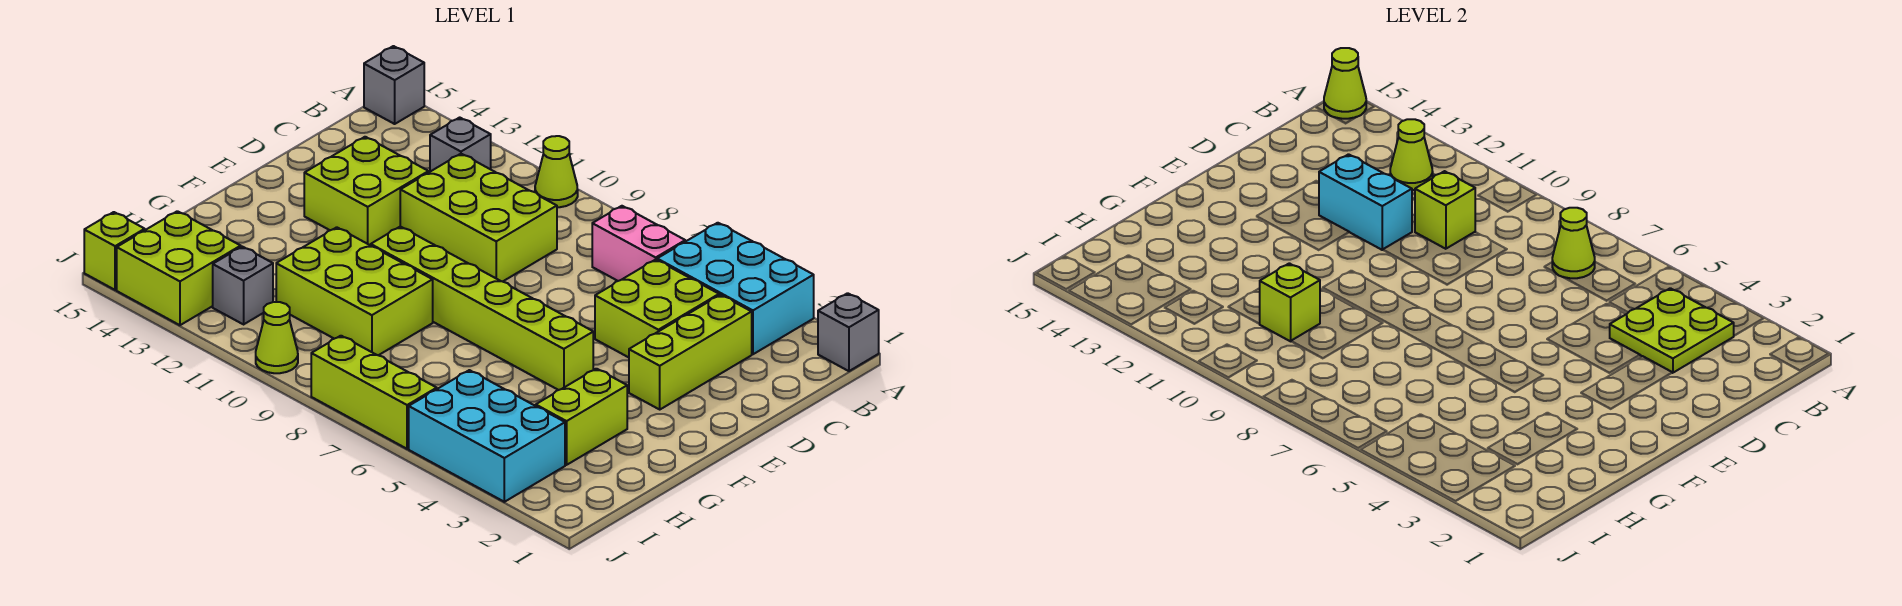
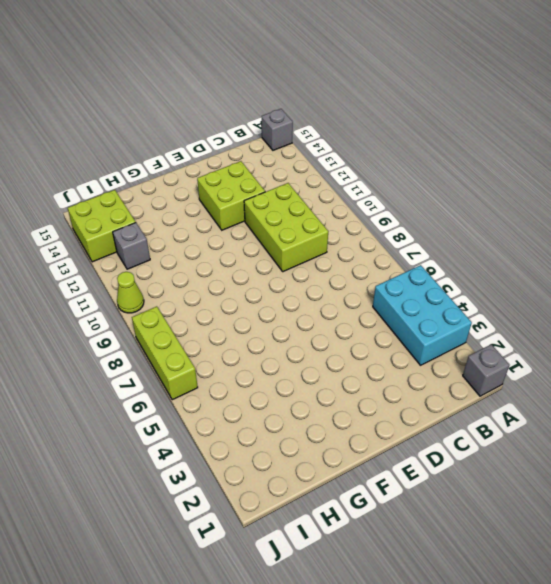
none -> lime 1x1 cone [535,136,578,207]
none -> pink 1x2 brick [592,206,685,281]
none -> grey 1x1 brick [430,117,491,172]

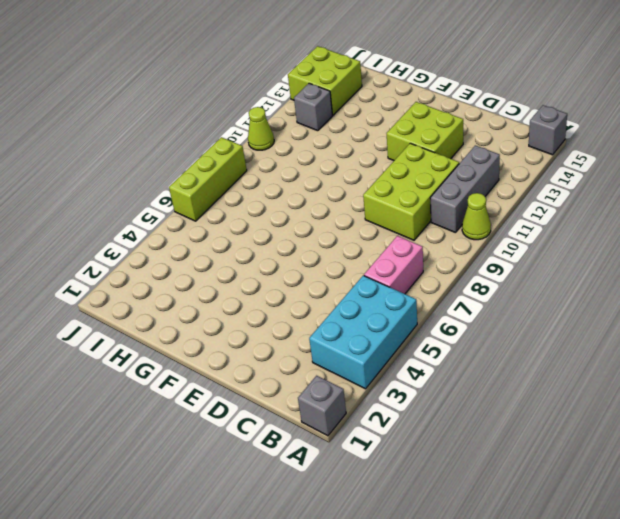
grey 1x3 brick [430,145,500,233] -> grey 1x1 brick [430,117,491,172]
none -> lime 1x3 brick [629,295,752,409]
none -> lime 2x2 brick [595,260,719,357]
none -> lime 1x6 brick [371,227,593,390]

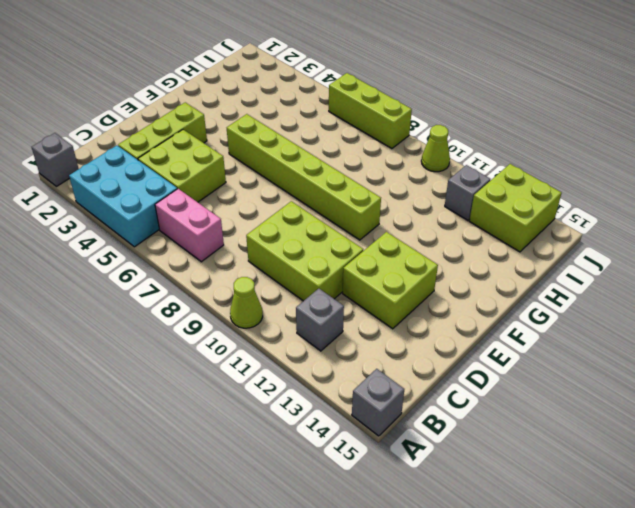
none -> lime 1x2 brick [536,369,627,465]
none -> lime 2x3 brick [276,227,433,355]
none -> cyan 2x3 brick [409,370,565,502]

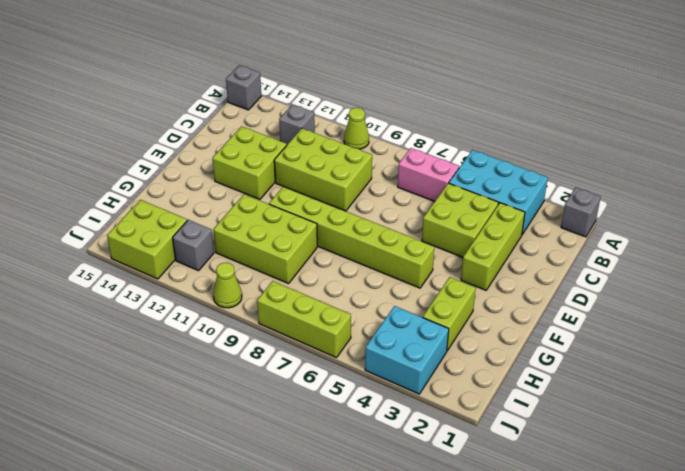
cyan 2x2 brick [365,306,449,394] -> cyan 2x3 brick [409,370,565,502]
none -> lime 1x1 brick [84,212,145,290]
none -> lime 1x1 cone [1324,48,1366,119]
none -> lime 2x2 plate [1610,288,1734,373]

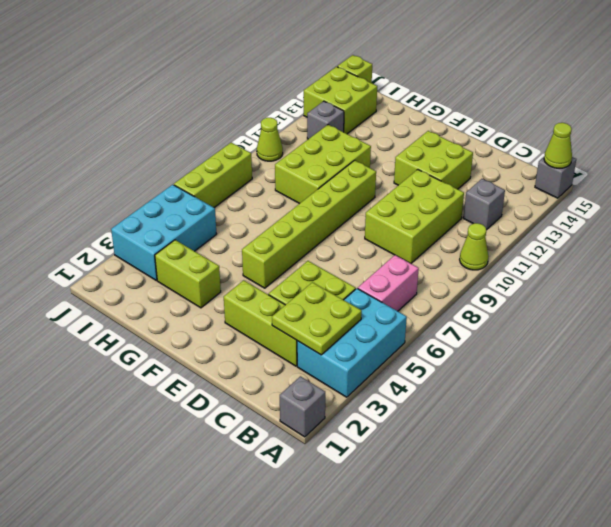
none -> lime 1x1 cone [1552,208,1595,278]
none -> lime 1x1 cone [1390,119,1433,190]
none -> lime 1x1 brick [1415,171,1475,249]

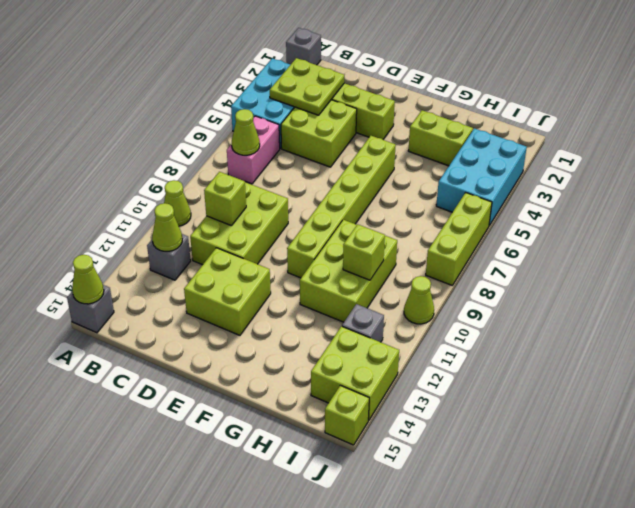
none -> cyan 1x2 brick [1319,154,1412,250]

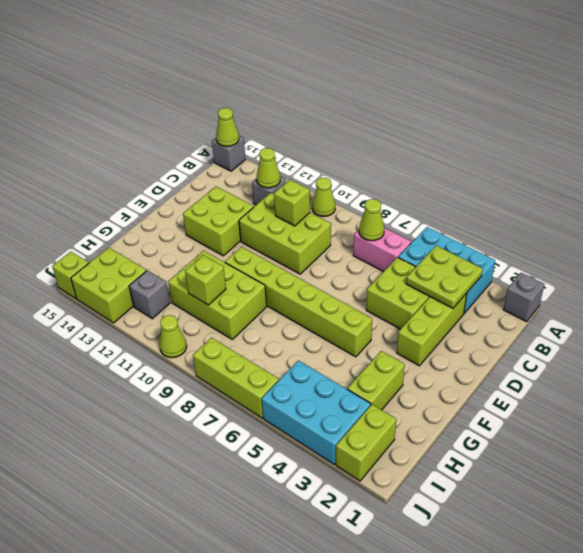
lime 1x2 brick [336,404,396,481] -> none
none -> cyan 1x2 brick [1319,154,1412,250]

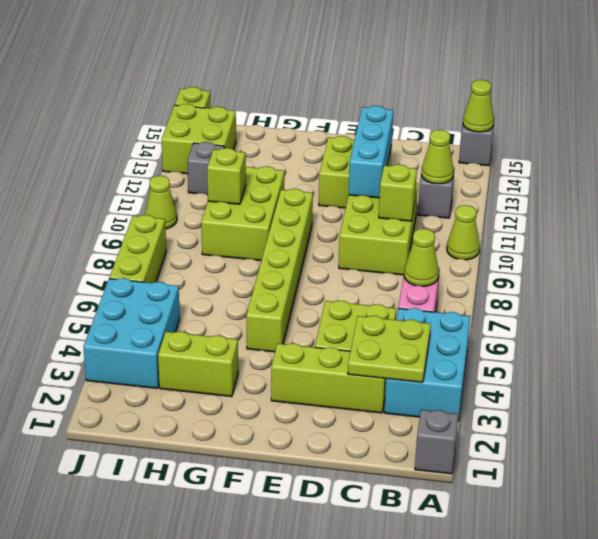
cyan 1x3 brick [349,106,393,198] -> cyan 1x2 brick [1319,154,1412,250]

